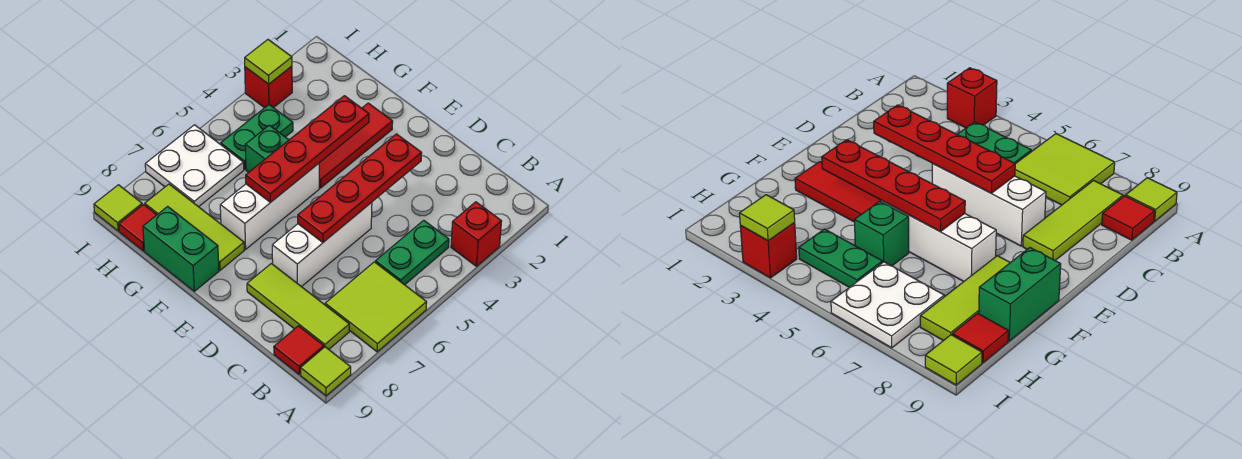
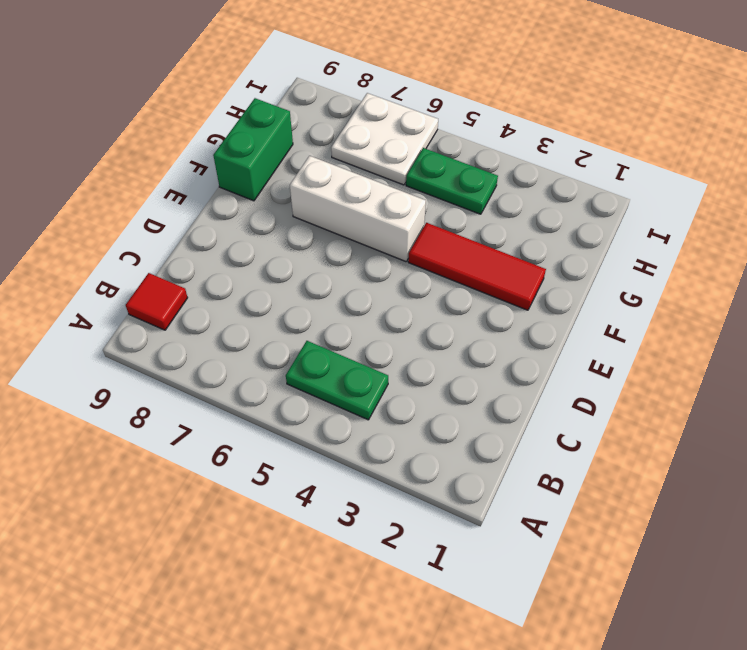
none -> red 1x1 brick [451,202,502,266]
none -> lime 2x2 tile [325,262,427,352]
none -> lime 1x1 tile [301,347,351,396]

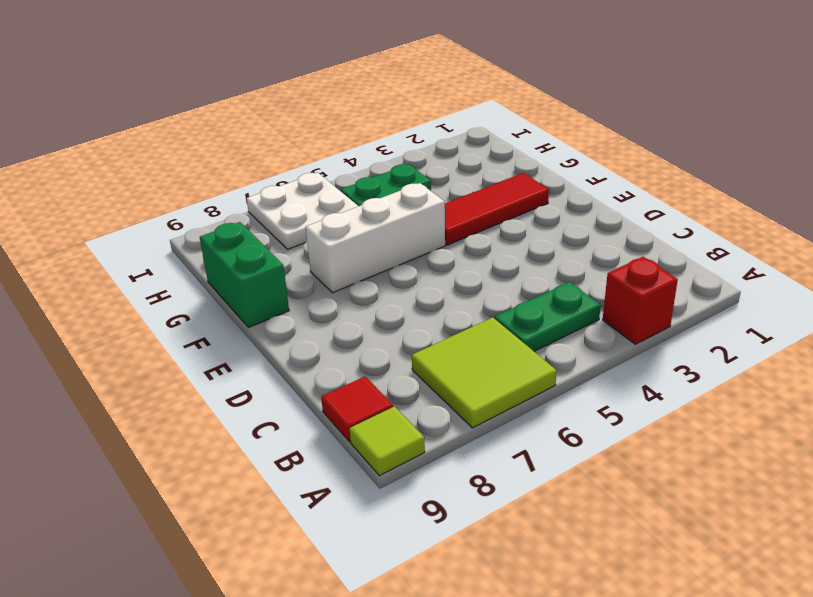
none -> lime 1x3 tile [247,263,349,349]
none -> white 1x3 brick [272,202,372,287]
none -> lime 1x3 tile [145,184,244,270]

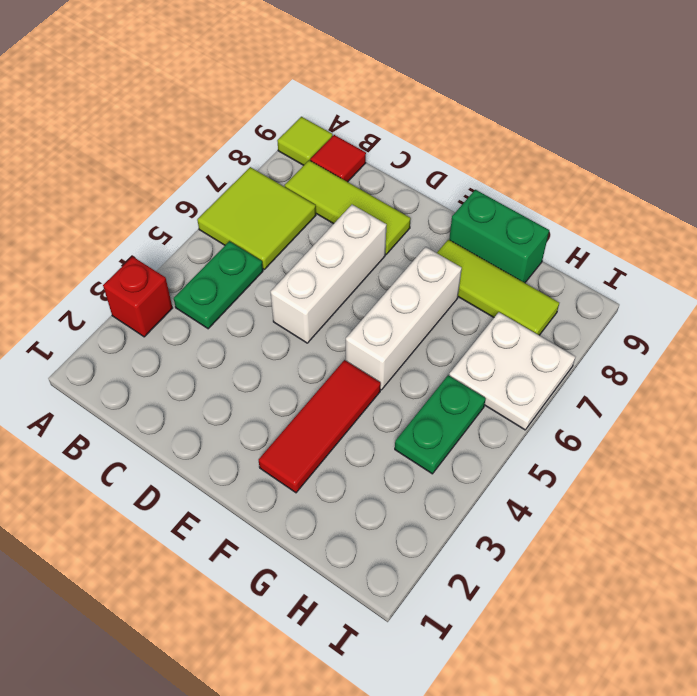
none -> green 1x1 brick [245,125,289,172]
none -> red 1x1 tile [119,204,157,251]
none -> red 1x1 brick [245,66,292,108]

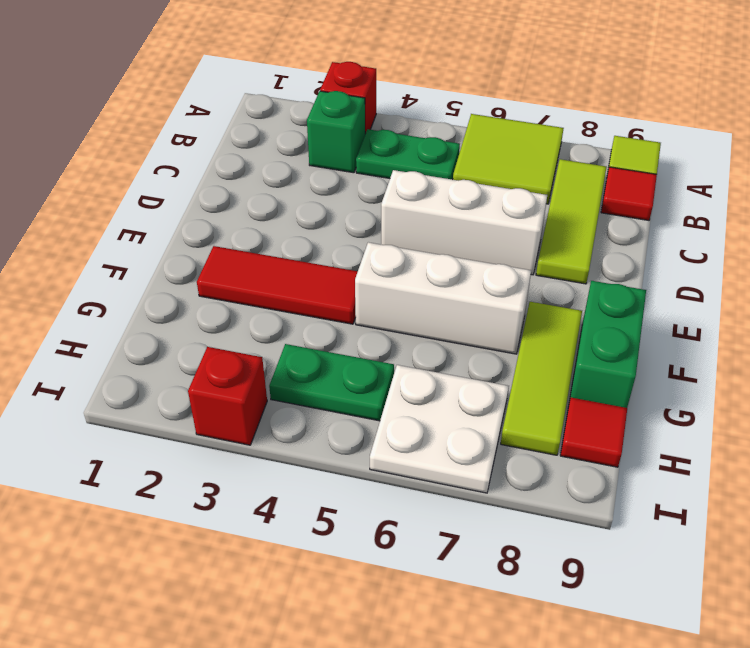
green 1x1 brick [307,91,365,173] -> green 1x1 brick moved to [245,125,289,172]
none -> lime 1x1 tile [94,185,142,231]
none -> red 1x4 plate [298,134,422,242]
none -> red 1x4 plate [246,96,369,202]

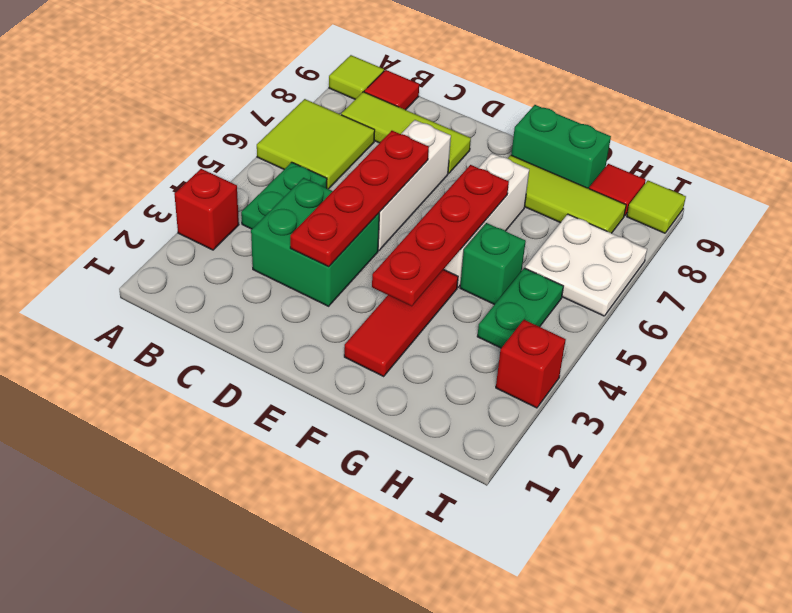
green 2x2 brick [251,178,379,306] -> none
none -> lime 1x1 tile [245,40,292,84]

